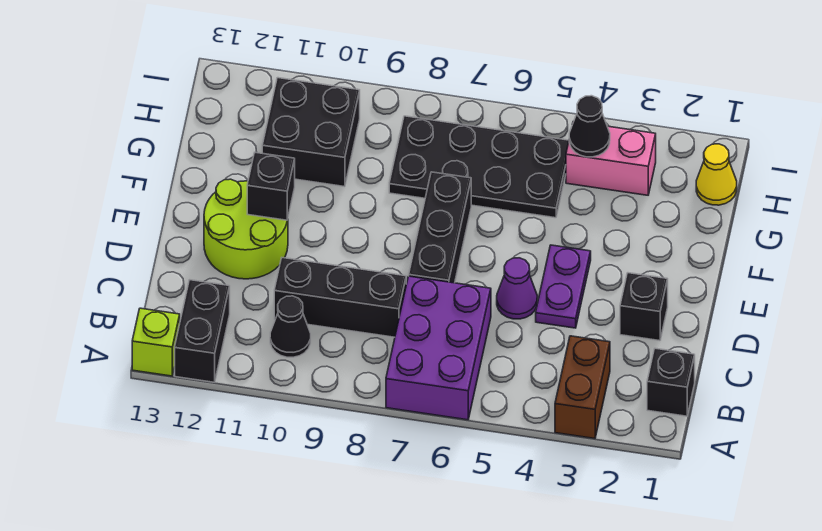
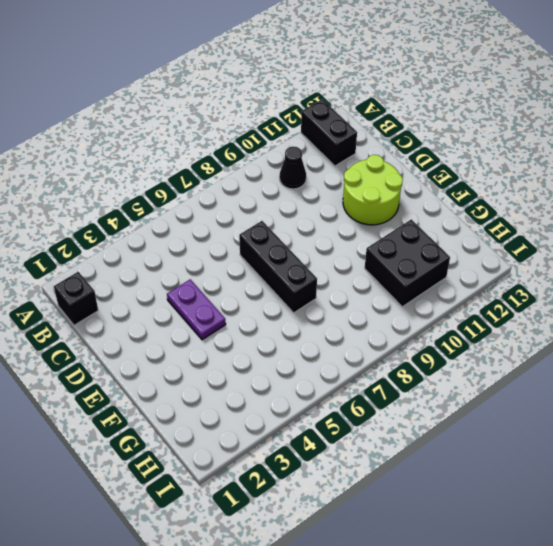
none -> brown 1x2 brick [555,336,610,439]
none -> purple 2x3 brick [386,276,491,420]
none -> lime 1x1 brick [132,308,180,376]

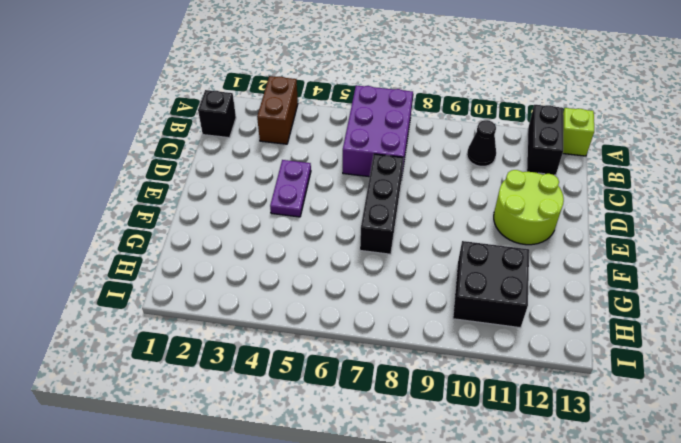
none -> black 1x3 brick [274,258,406,337]
none -> black 1x1 brick [620,273,668,341]
none -> purple 1x1 cone [497,258,537,319]

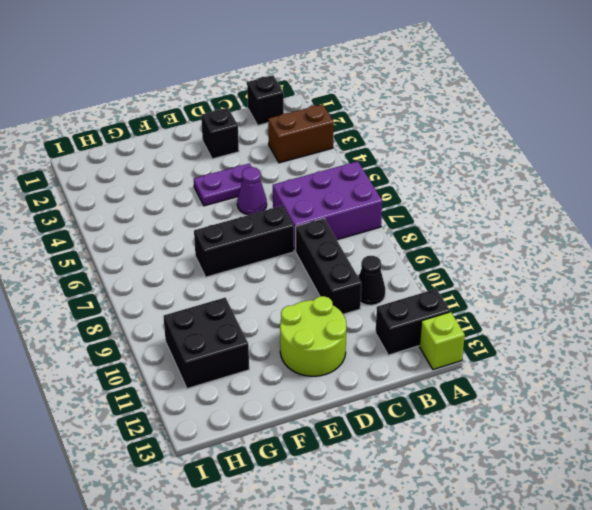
none -> black 2x4 plate [389,116,569,218]
none -> yellow 1x1 cone [696,144,737,205]
none -> pink 1x2 brick [566,121,656,195]

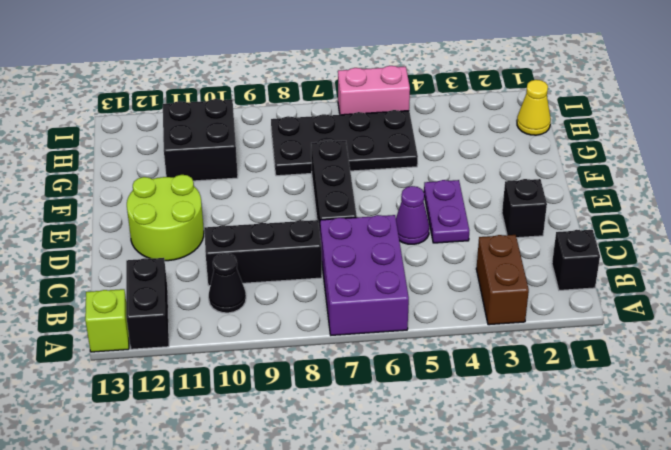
pink 1x2 brick [338,66,410,115] -> pink 1x2 brick moved to [566,121,656,195]
none -> black 1x1 brick [247,153,295,220]
none -> black 1x1 cone [569,96,610,157]

